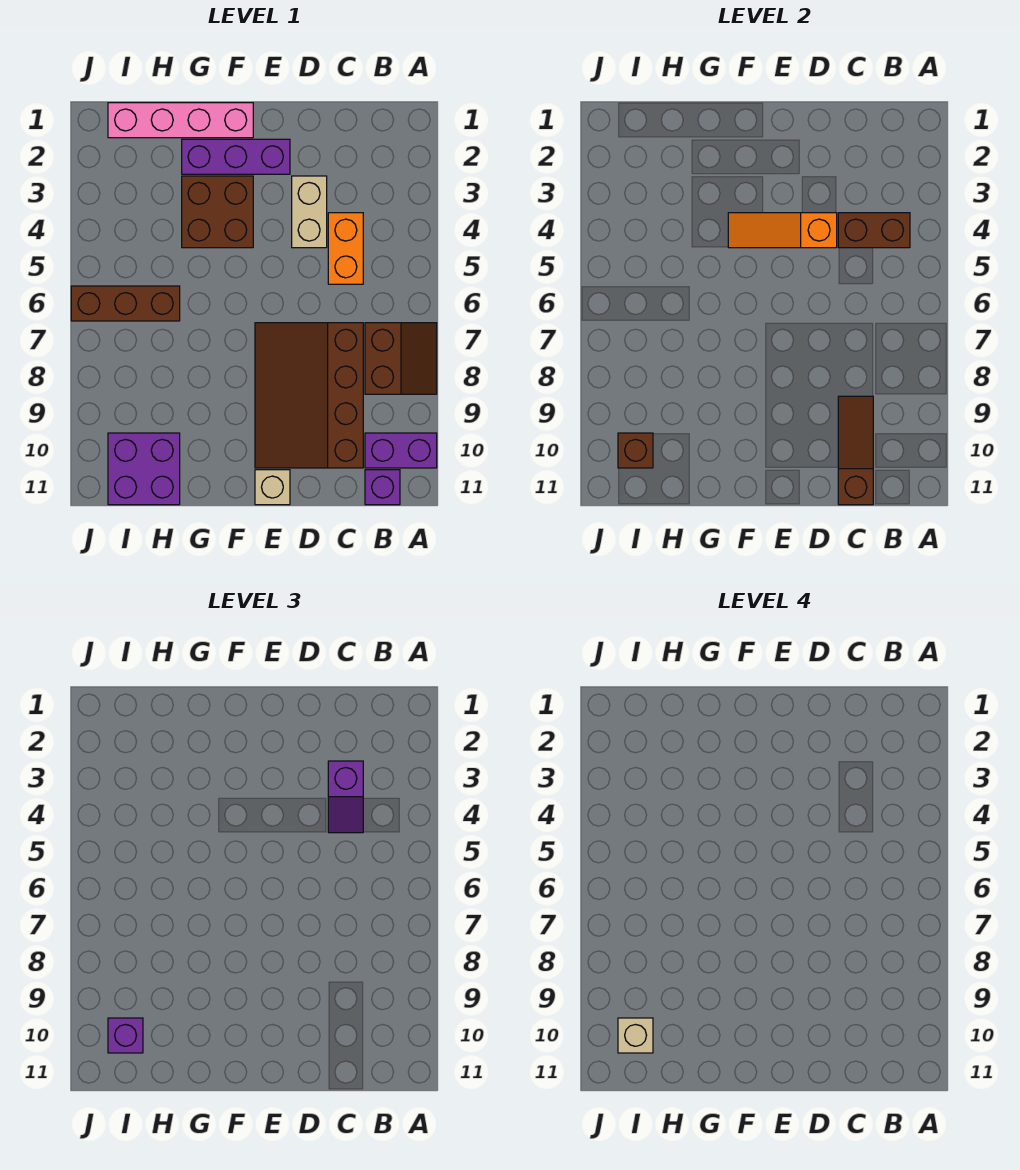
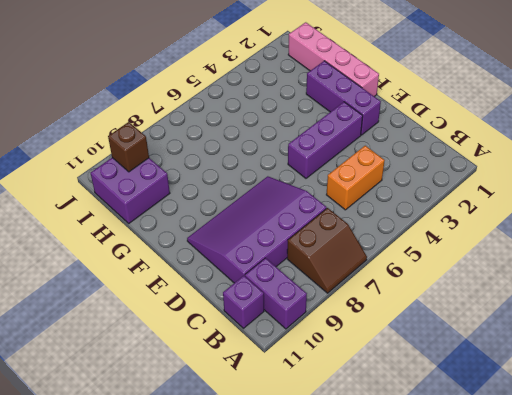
purple 3x4 slope [187,176,327,283] -> brown 3x4 slope [255,323,363,468]
purple 1x3 brick [288,102,363,178] -> none
none -> tan 1x2 brick [292,176,327,248]
none -> tan 1x1 brick [255,470,290,505]
none -> brown 2x2 brick [182,176,253,248]

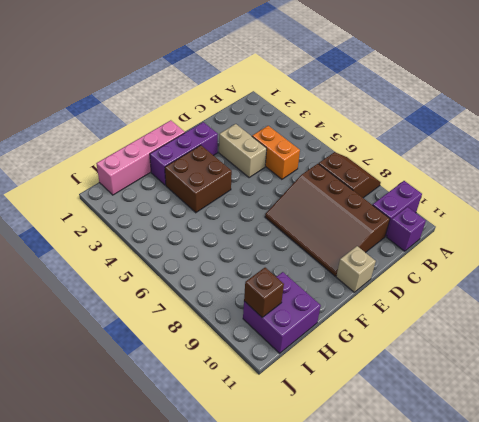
none -> brown 1x3 brick [71,286,180,321]
none -> brown 1x2 brick [838,213,910,248]
none -> brown 1x3 slope [838,396,873,505]

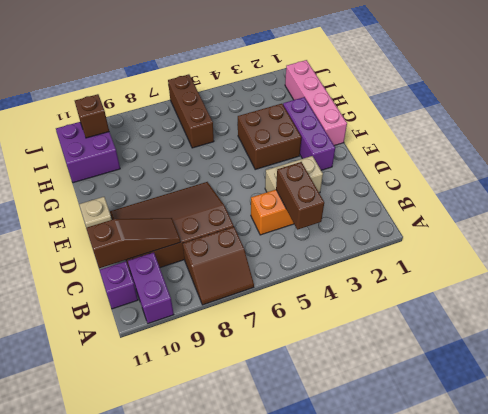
none -> orange 1x3 slope [728,213,837,248]
none -> purple 1x2 slope [328,761,363,833]
none -> purple 1x1 brick [108,1018,143,1053]

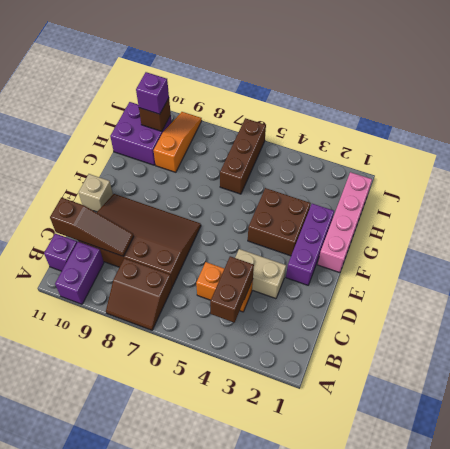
orange 1x3 slope [154,112,202,172] -> orange 1x3 slope moved to [728,213,837,248]
none -> purple 1x2 slope [328,761,363,833]
none -> tan 1x1 brick [618,1018,653,1053]

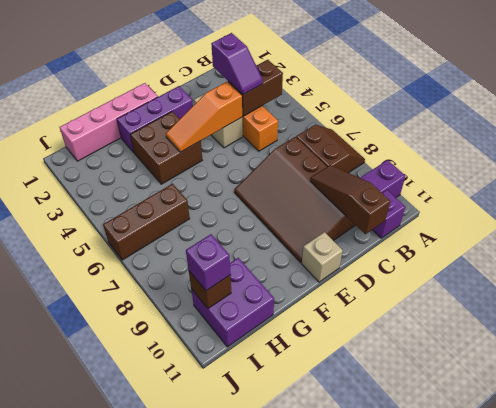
none -> tan 1x1 brick [618,1018,653,1053]

